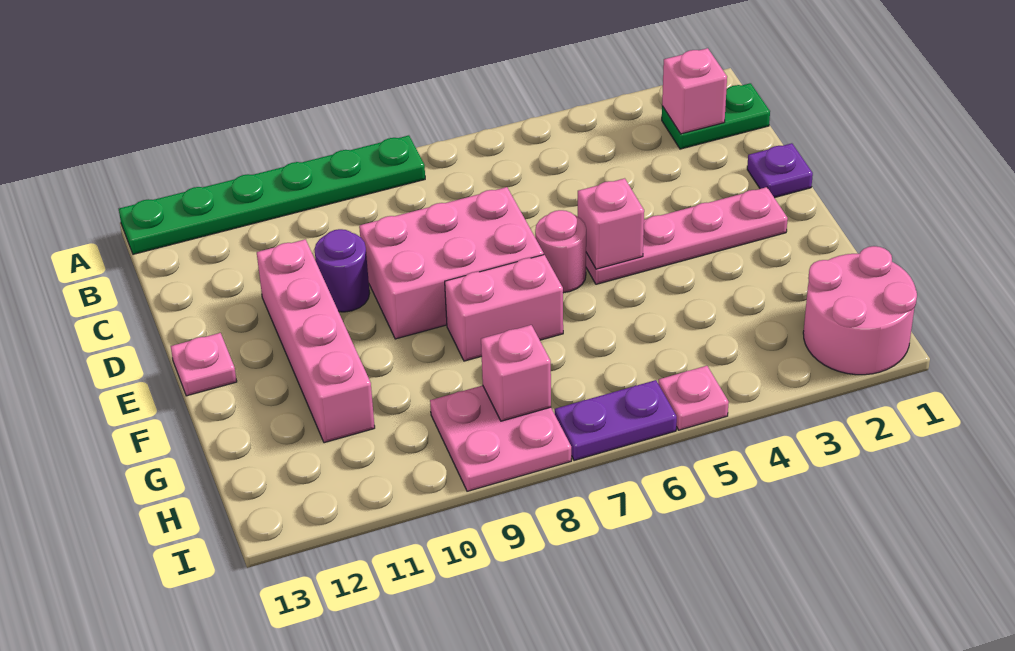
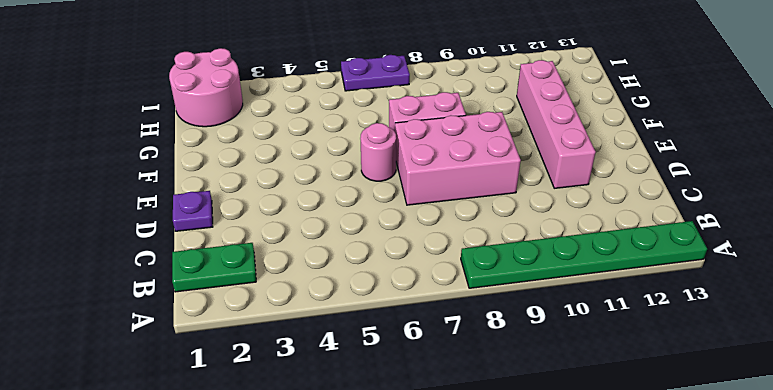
none -> purple 1x1 round brick [315,229,370,312]
none -> pink 1x4 plate [586,187,788,284]
none -> pink 1x1 plate [171,333,237,396]

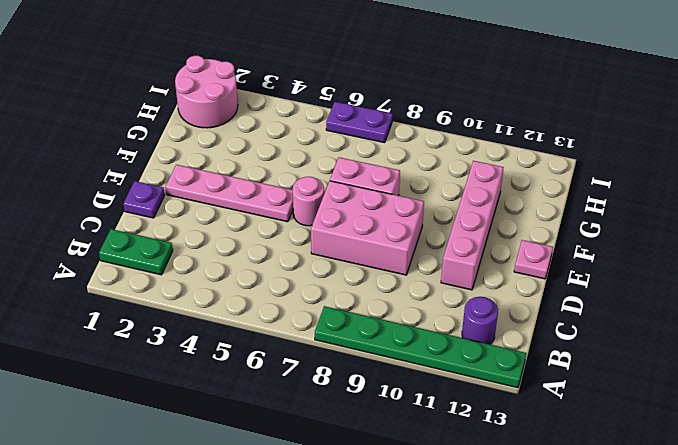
purple 1x1 round brick [462,297,498,344] -> purple 1x1 round brick moved to [315,229,370,312]
none -> pink 2x2 plate [430,385,571,491]
none -> pink 1x1 plate [658,366,729,430]
none -> pink 1x1 brick [662,48,727,134]

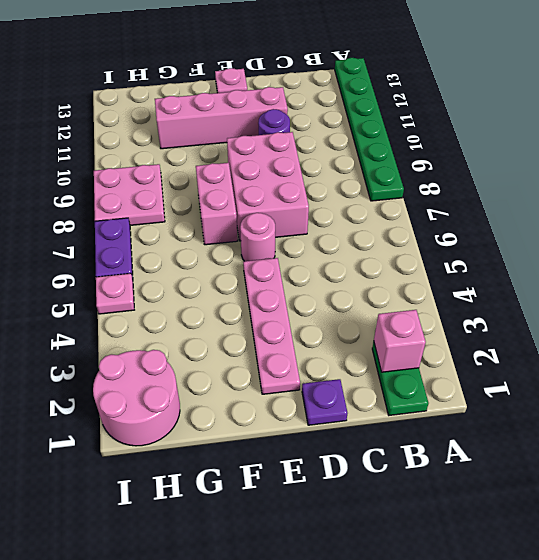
none -> pink 1x1 brick [578,178,644,269]
none -> pink 1x1 brick [481,325,551,421]

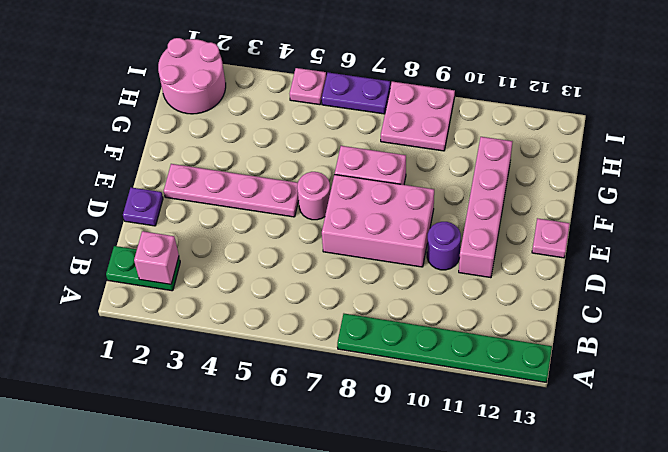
none -> pink 1x1 brick [578,178,644,269]
none -> pink 1x1 brick [481,325,551,421]

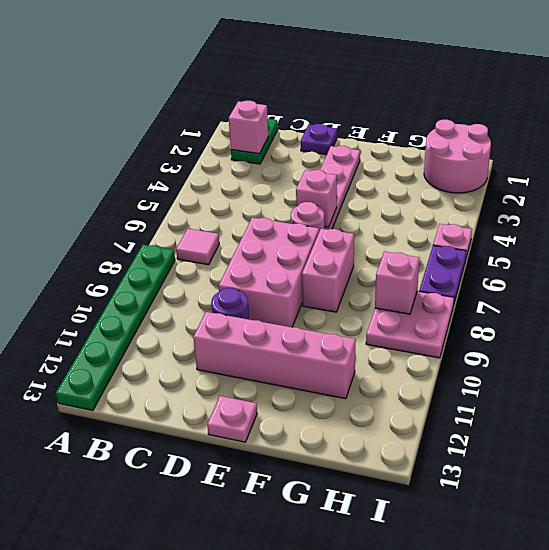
pink 1x1 tile [176,229,219,265] -> none

